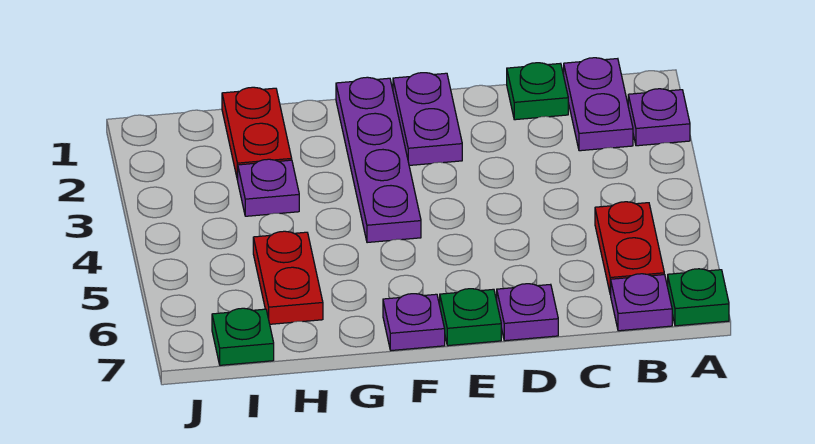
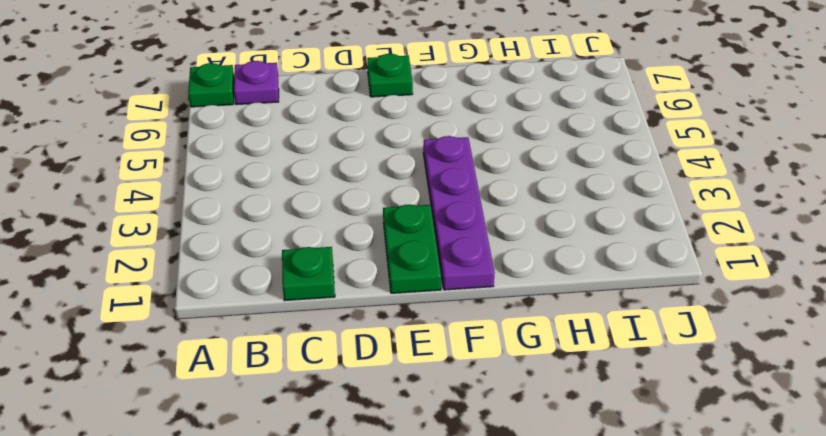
green 1x2 plate [383,204,441,293] -> purple 1x2 plate [393,73,462,165]
none -> purple 1x1 plate [628,89,690,146]
none -> purple 1x2 plate [564,58,633,151]
none -> red 1x2 plate [595,202,664,294]

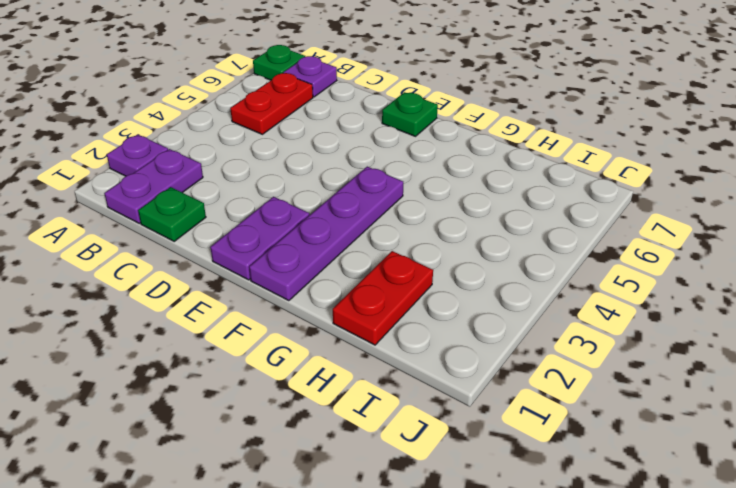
none -> purple 1x1 plate [497,284,558,341]
none -> purple 1x1 plate [383,294,445,350]
none -> purple 1x1 plate [238,159,299,216]

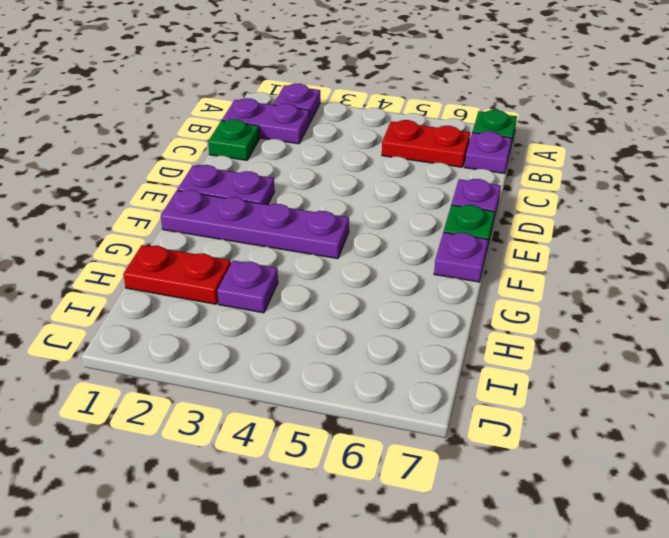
none -> red 1x2 plate [253,231,323,324]
none -> green 1x1 plate [212,308,274,365]

